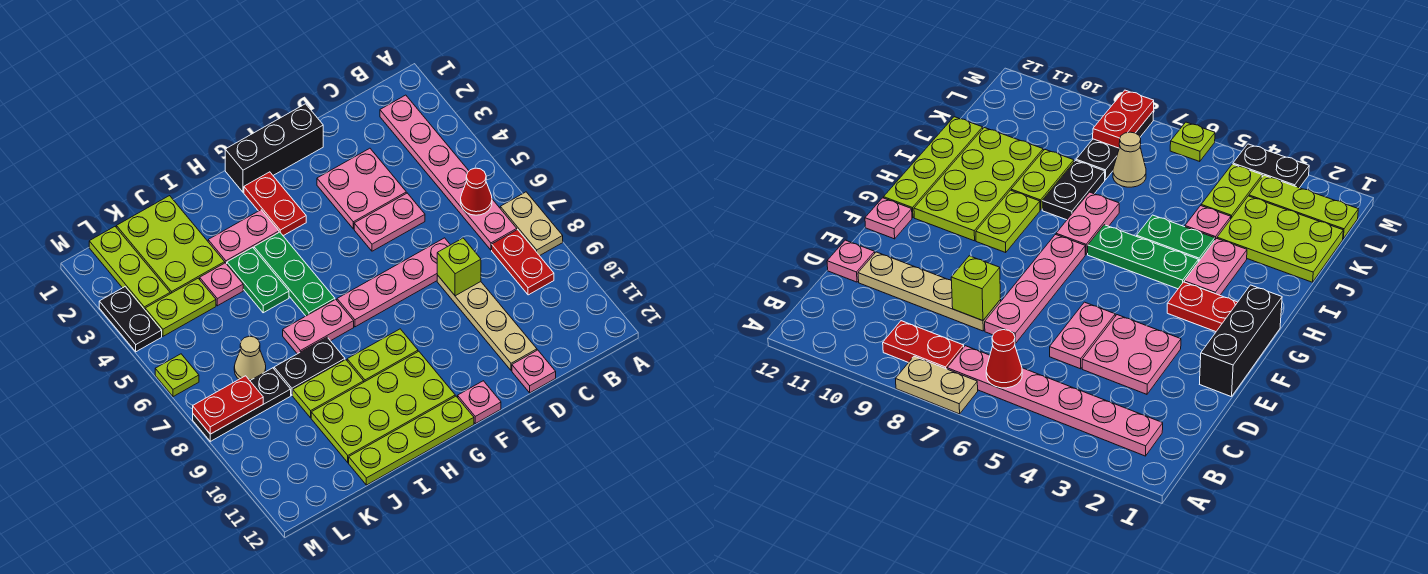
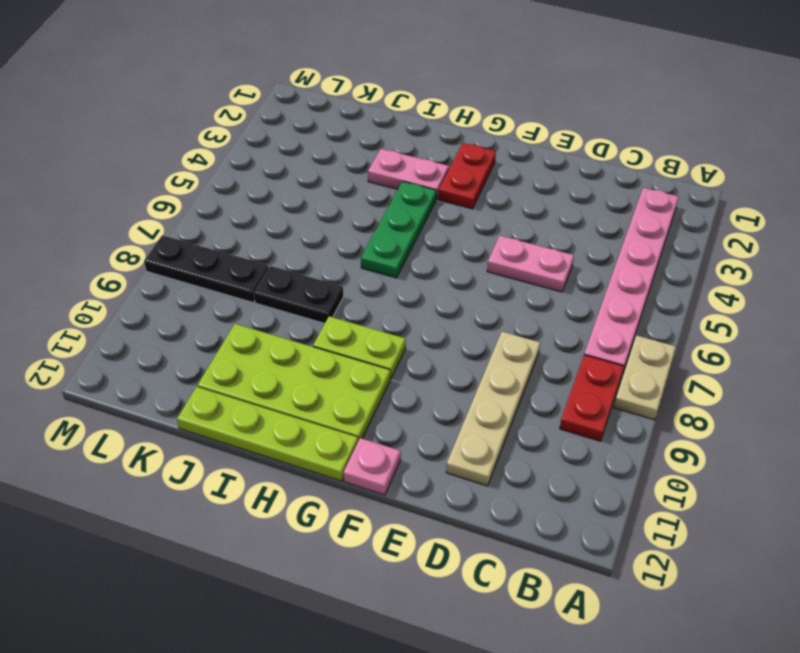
none -> pink 2x2 plate [317,148,406,229]
none -> pink 1x4 plate [337,238,450,327]
none -> pink 1x1 plate [512,350,556,393]
none -> black 1x3 brick [225,104,323,192]

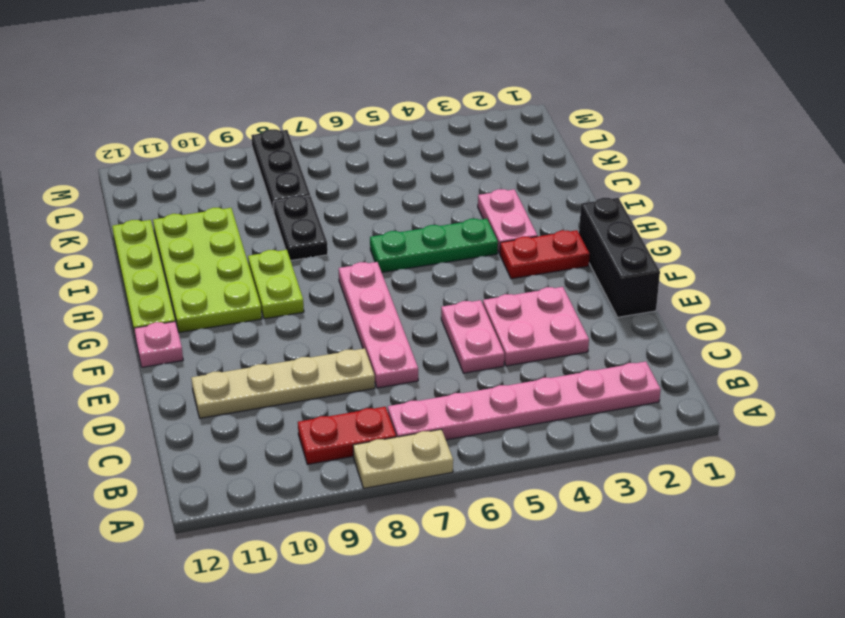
none -> pink 1x1 plate [512,350,556,393]
none -> pink 1x2 plate [283,299,354,354]
none -> green 1x2 plate [227,248,289,313]
none -> lime 1x2 plate [293,360,364,418]

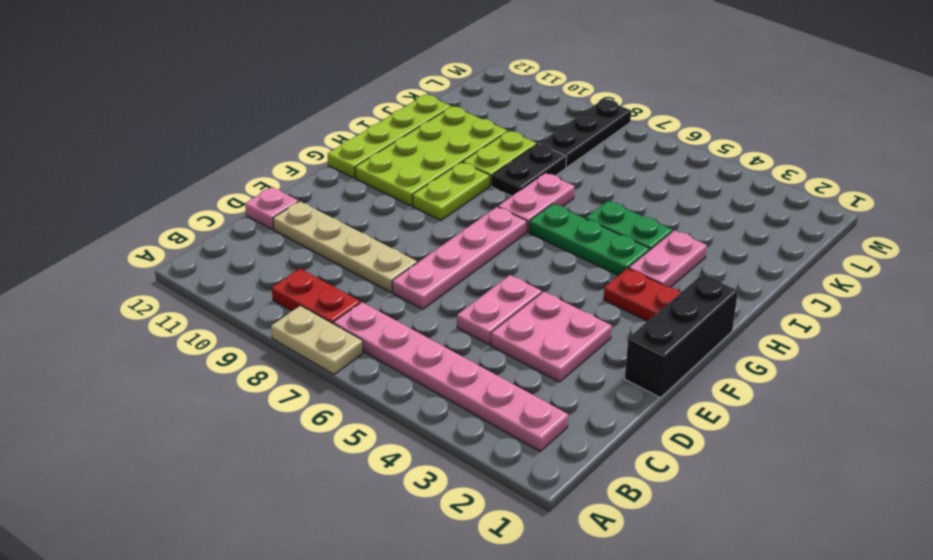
none -> pink 1x1 plate [458,381,501,424]
none -> lime 2x3 plate [116,196,225,294]
none -> pink 1x1 plate [200,263,243,306]
none -> lime 1x2 plate [145,278,216,336]

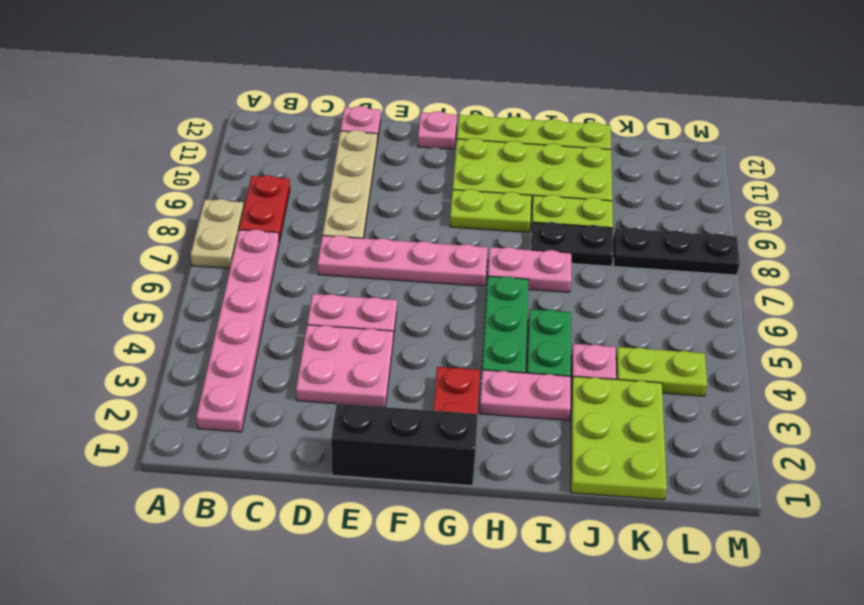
none -> tan 1x1 cone [234,336,266,380]
none -> lime 1x3 plate [89,227,170,310]
none -> black 1x2 plate [99,287,162,352]
none -> lime 1x1 plate [155,354,199,397]

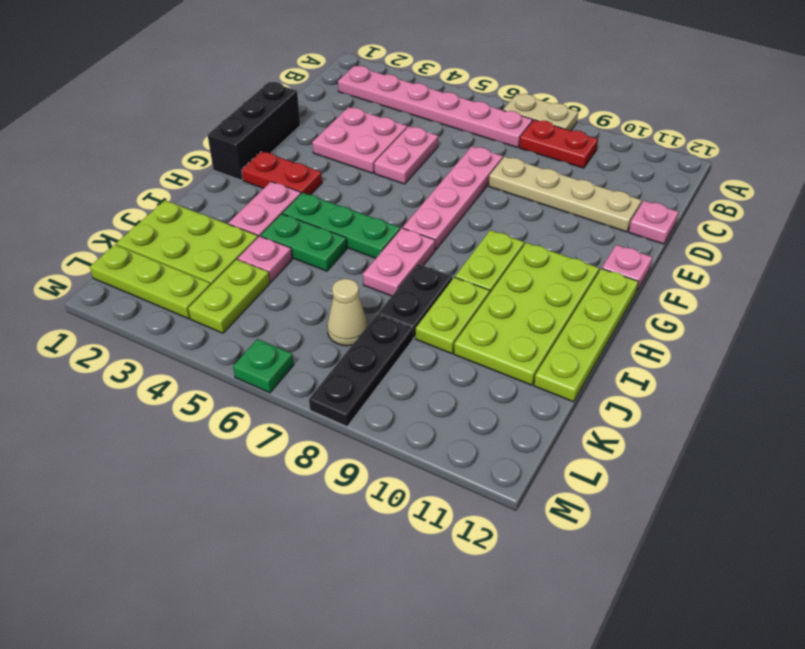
green 1x1 plate [233,339,294,393] -> lime 1x1 plate [155,354,199,397]
none -> black 1x2 plate [99,287,162,352]
none -> red 1x1 cone [461,168,492,215]
none -> lime 1x1 brick [437,238,481,296]
none -> red 1x2 plate [193,376,263,434]

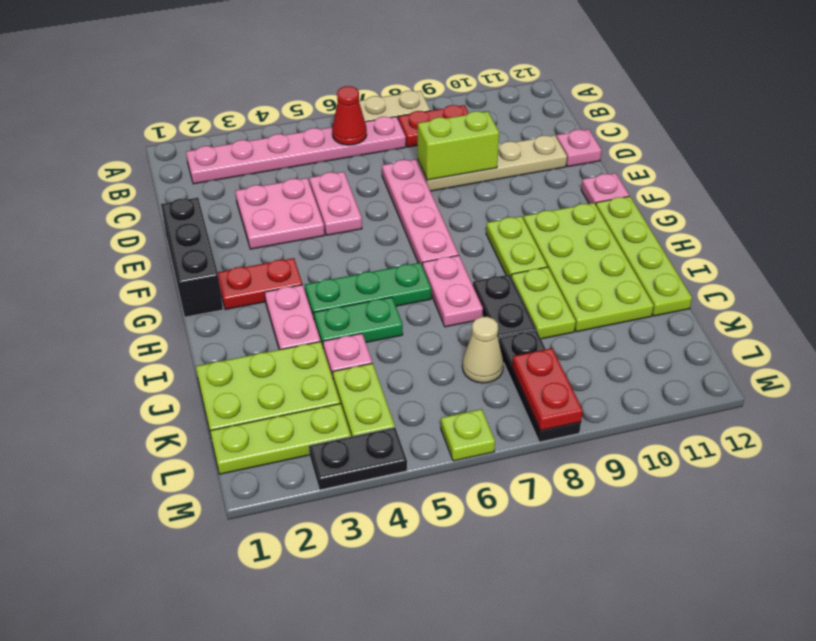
lime 1x2 brick [418,111,499,180] -> lime 1x1 brick [437,238,481,296]

